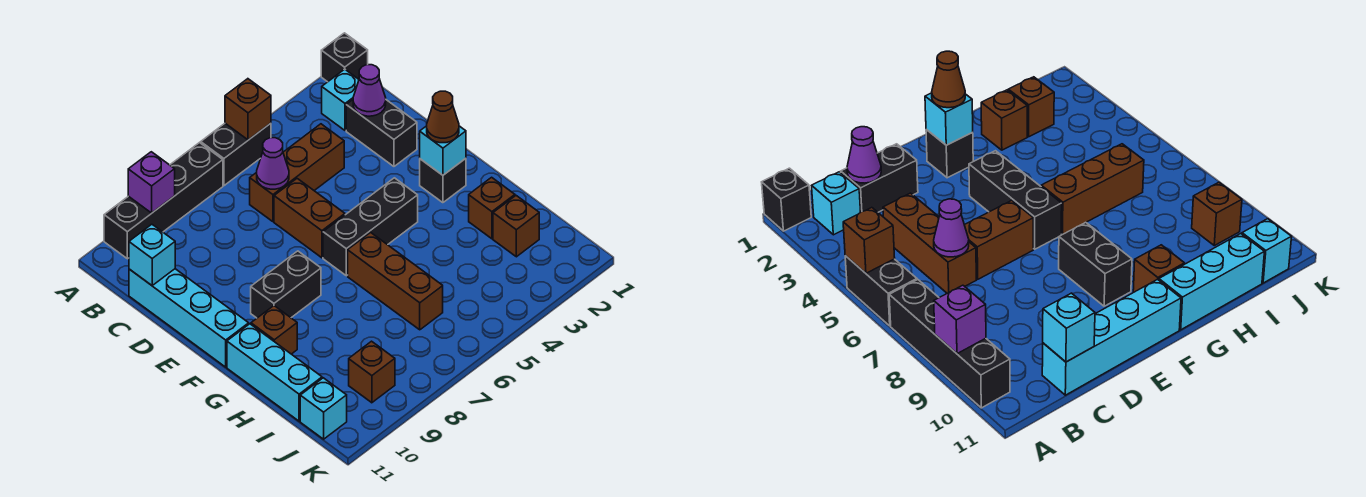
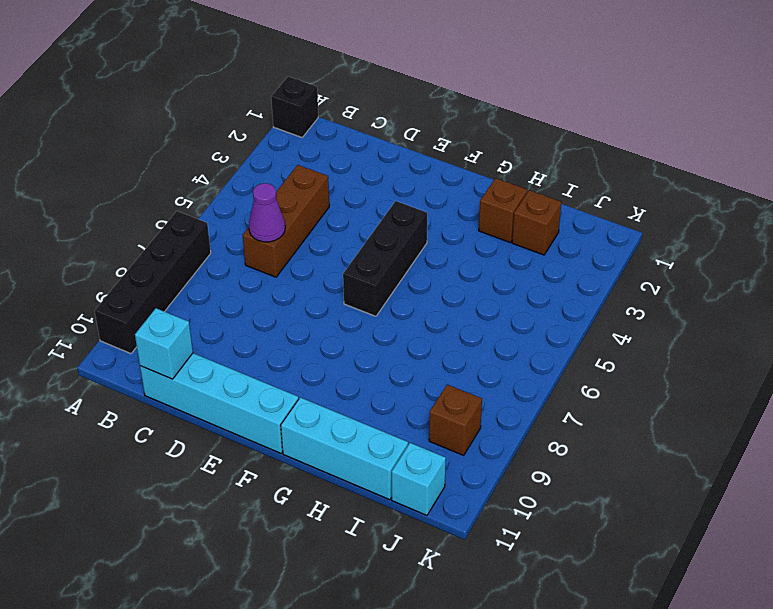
none -> black 1x2 brick [201,123,271,186]
none -> cyan 1x1 brick [322,69,359,130]
none -> black 1x2 brick [346,100,417,166]

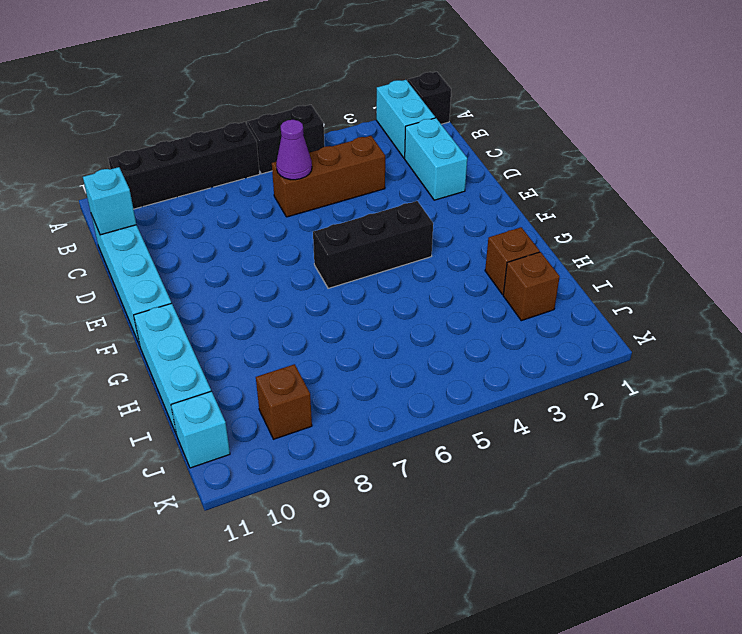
cyan 1x2 brick [376,80,435,158] -> cyan 1x1 brick [322,69,359,130]
cyan 1x2 brick [405,118,467,200] -> black 1x2 brick [346,100,417,166]
none -> brown 1x2 brick [274,179,345,258]
none -> black 1x1 brick [420,158,466,203]
none -> black 1x2 brick [251,251,321,318]

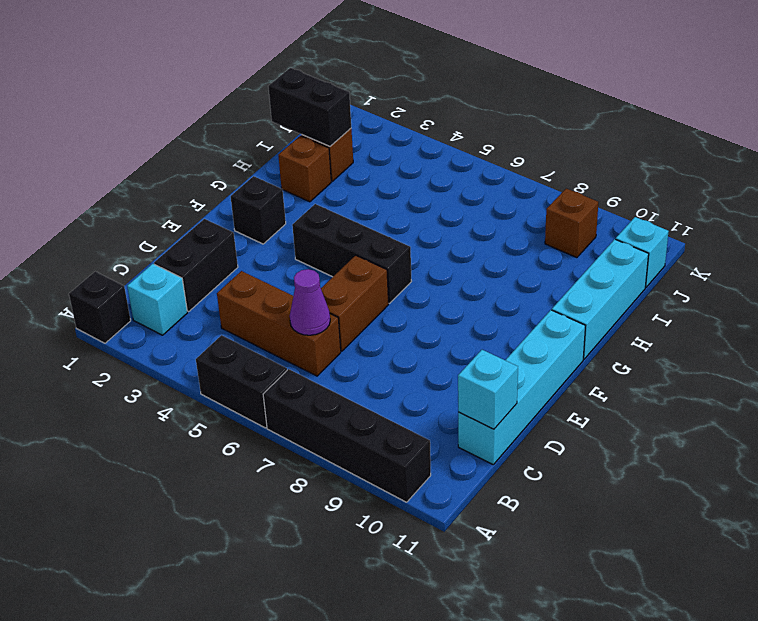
black 1x2 brick [268,68,351,146] -> black 1x2 brick moved to [251,251,321,318]
none -> brown 1x3 brick [348,233,443,330]
none -> brown 1x1 brick [251,306,297,354]
none -> brown 1x1 brick [225,79,271,140]

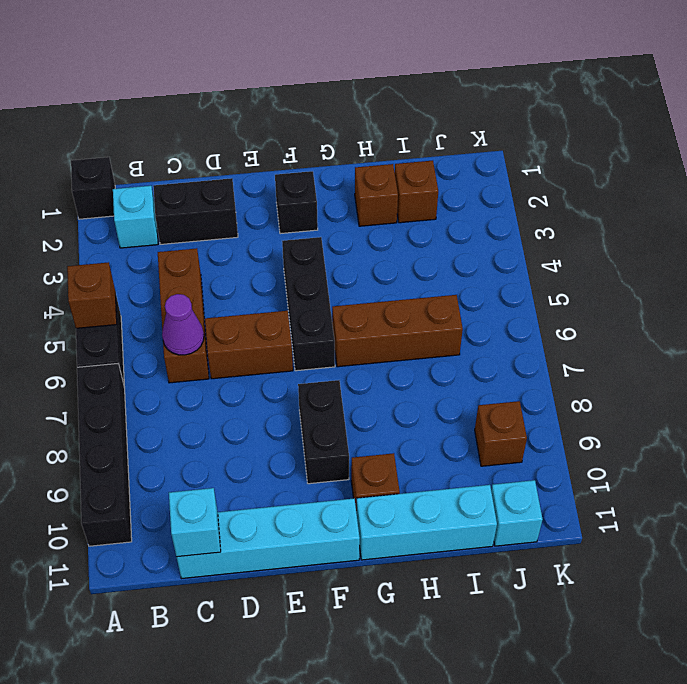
none -> purple 1x1 brick [128,152,175,213]
none -> purple 1x1 cone [353,65,386,116]
none -> cyan 1x1 brick [420,126,466,175]

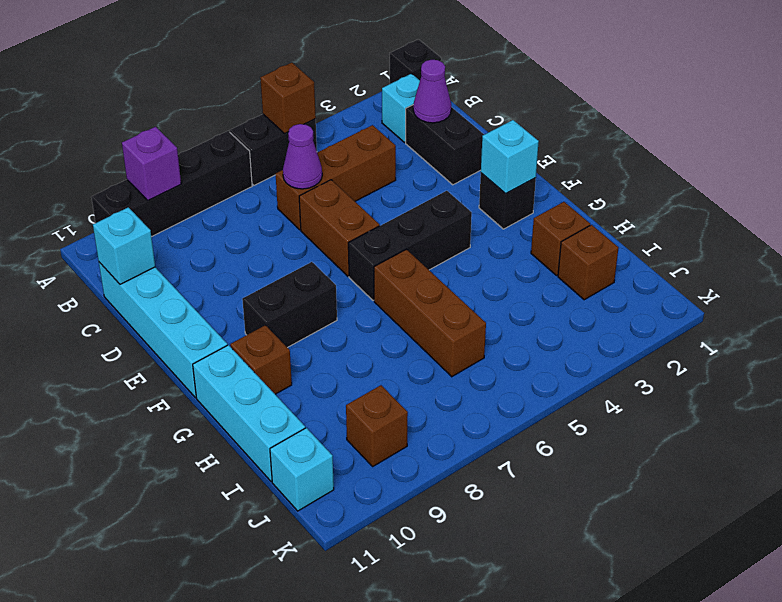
none -> brown 1x1 cone [427,91,459,143]

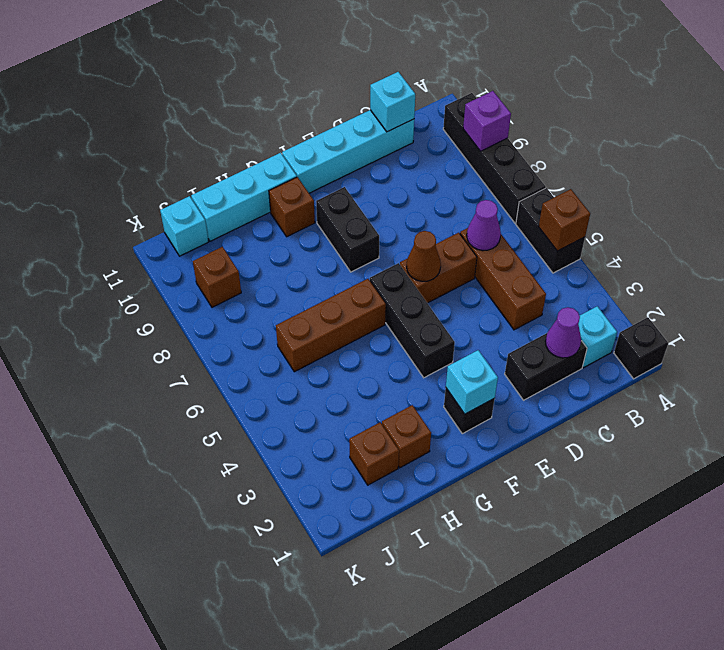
brown 1x1 cone [407,231,441,281] -> brown 1x1 cone moved to [427,91,459,143]

